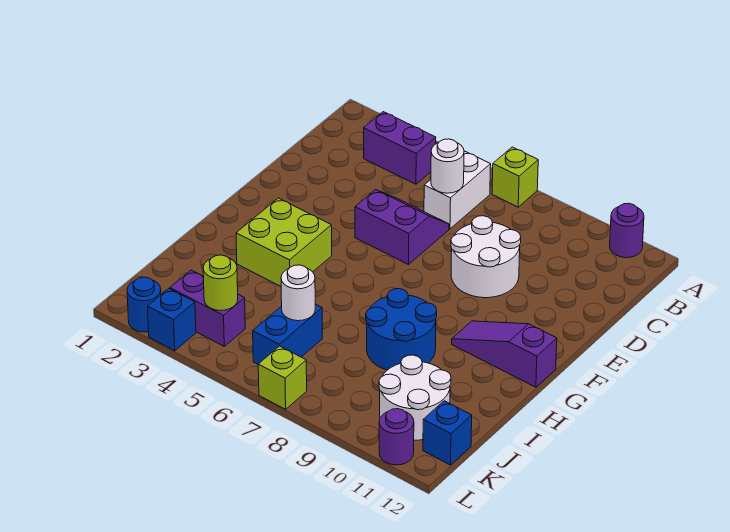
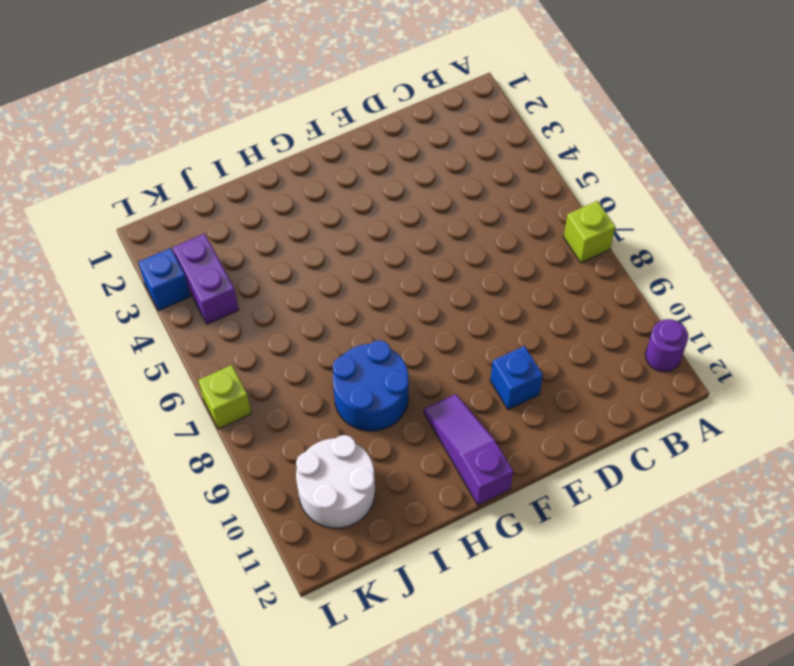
blue 1x1 brick [490,346,543,410] -> blue 1x1 brick moved to [423,401,472,465]
none -> purple 1x2 brick [364,112,436,184]
none -> white 1x2 brick [424,151,491,229]
none -> purple 2x2 slope [355,190,449,265]

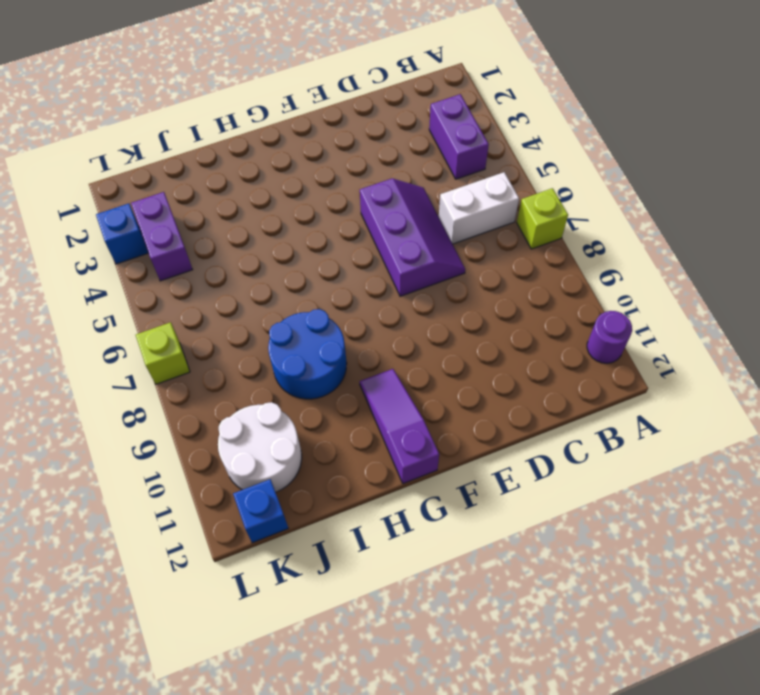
purple 2x3 slope [359,178,465,296] -> purple 2x2 slope [355,190,449,265]
none -> white 2x2 round brick [451,216,521,298]
none -> lime 2x2 brick [236,198,332,286]
none -> blue 1x2 brick [253,304,322,364]

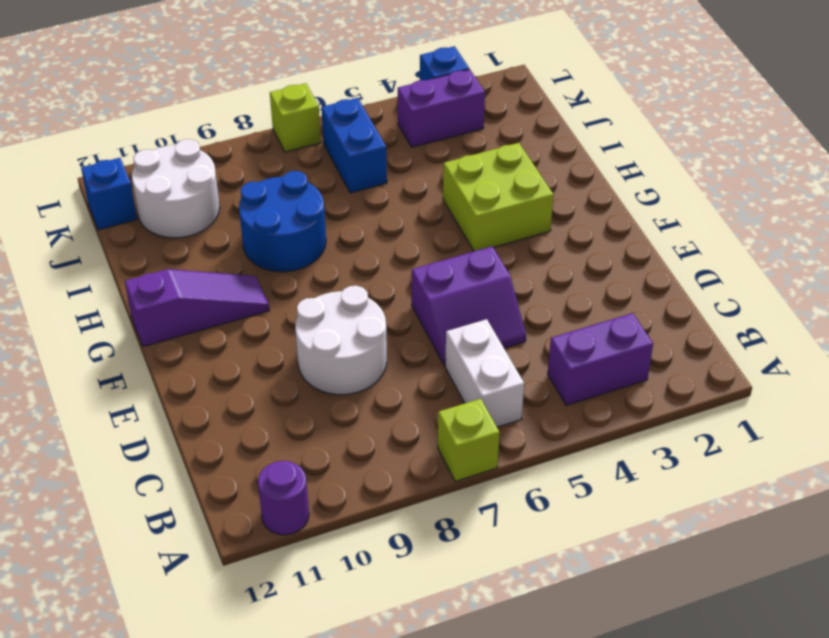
none -> blue 1x1 round brick [127,277,161,332]
none -> purple 1x1 round brick [379,409,414,465]
none -> white 1x1 round brick [431,139,464,193]

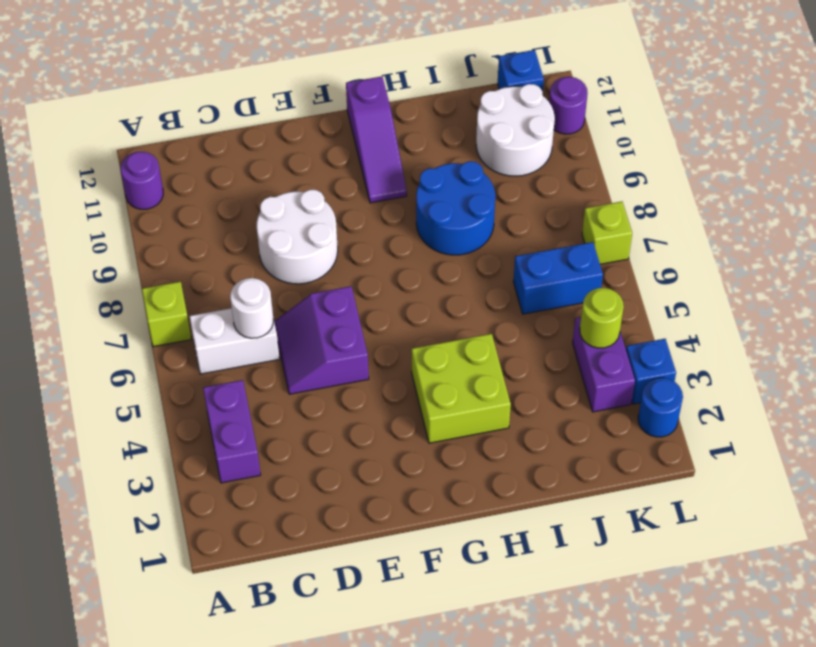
none -> white 1x1 round brick [281,265,315,321]

